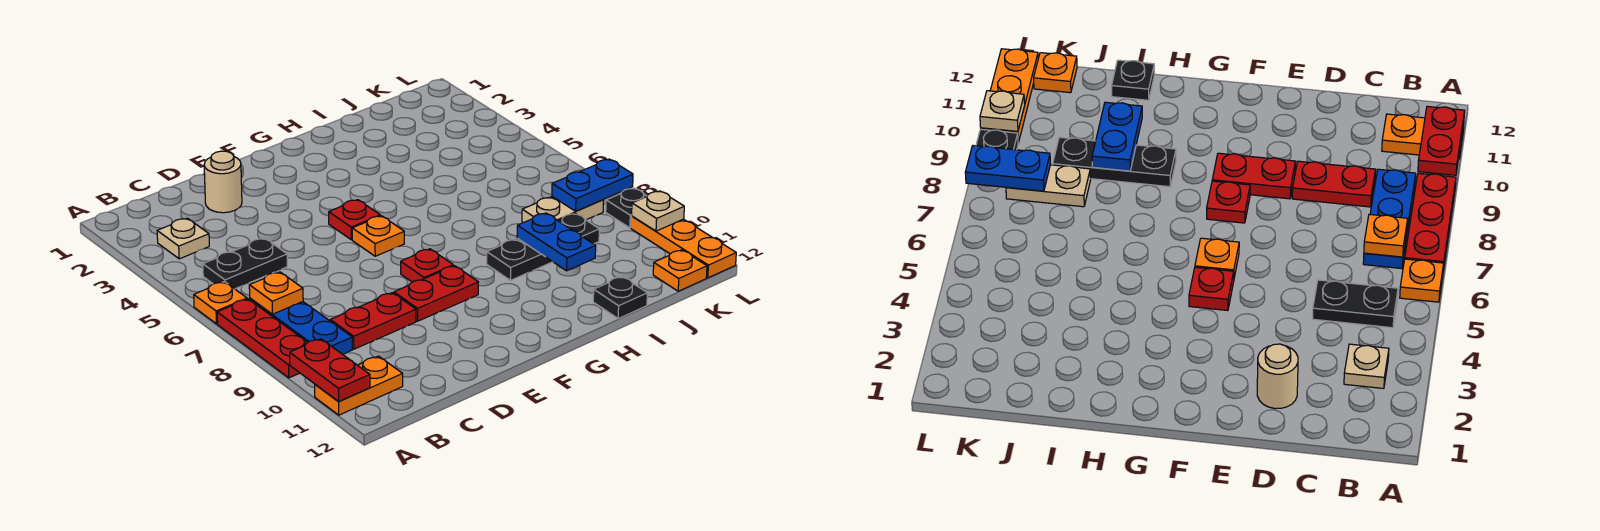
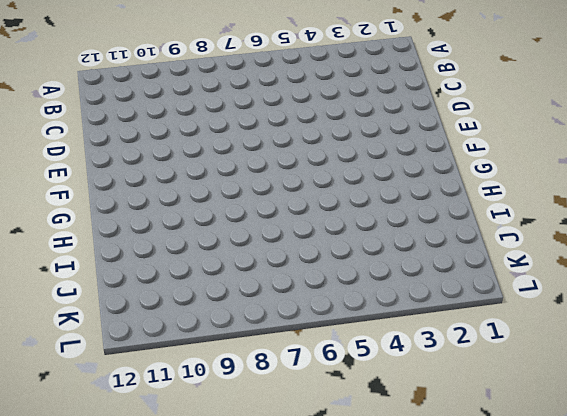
none -> orange 1x1 plate [194,282,247,324]
none -> red 1x3 plate [217,299,308,378]
none -> orange 1x2 plate [315,356,403,415]

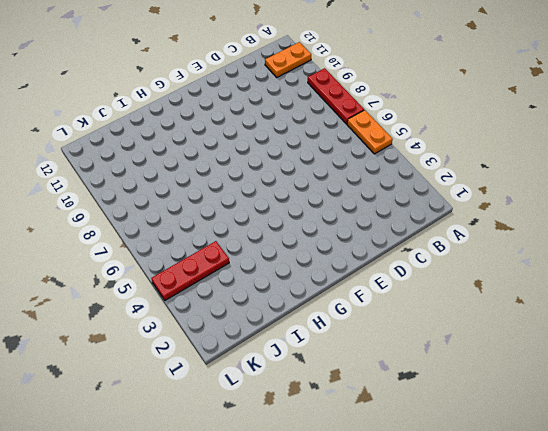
orange 1x2 plate [347,110,393,154] -> orange 1x1 plate [194,282,247,324]
red 1x3 plate [151,241,229,300] -> none
none -> tan 1x1 plate [157,218,209,259]
none -> black 1x2 plate [203,238,287,289]
none -> blue 1x3 plate [250,298,352,354]

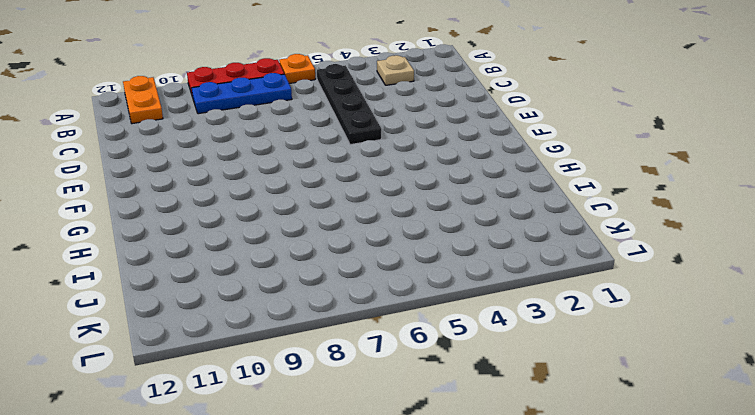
black 1x4 plate [317,64,381,145] -> black 1x2 plate [203,238,287,289]
none -> red 1x2 plate [330,293,416,349]
none -> tan 1x1 round brick [204,151,242,213]
none -> red 1x2 plate [394,266,478,321]

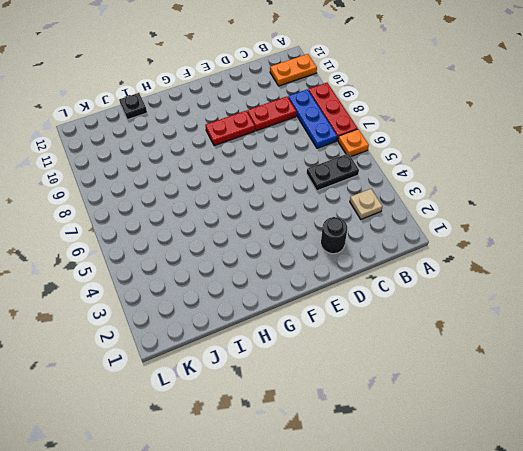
black 1x1 round brick [321,217,347,254] -> tan 1x1 round brick [204,151,242,213]
none -> red 1x1 plate [329,200,380,240]
none -> orange 1x1 plate [352,216,404,256]
none -> red 1x1 plate [401,249,453,282]

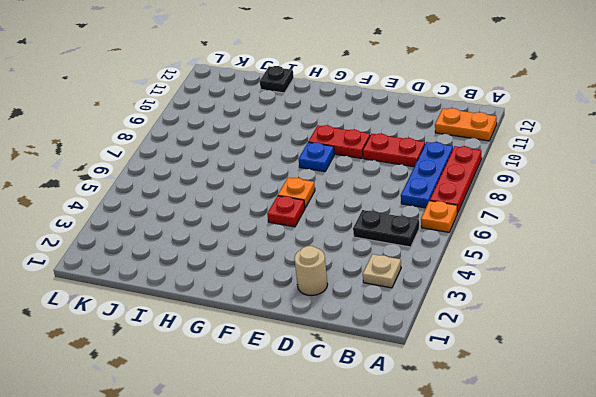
blue 1x1 plate [299,142,334,172] -> red 1x1 plate [401,249,453,282]
none -> black 1x3 plate [487,213,599,280]
none -> tan 1x2 plate [522,197,604,223]
none -> orange 1x1 plate [653,250,707,291]

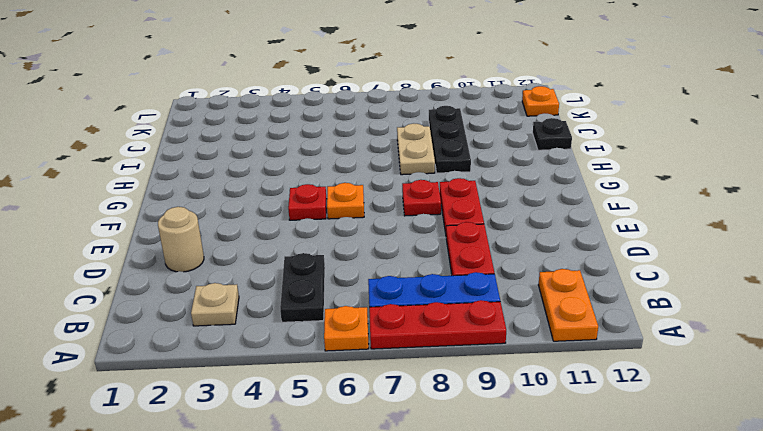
tan 1x2 plate [397,124,435,175] -> tan 1x2 plate moved to [522,197,604,223]
none -> black 1x1 plate [606,188,647,228]
none -> orange 1x3 plate [631,216,736,278]
none -> red 1x2 plate [290,339,370,402]

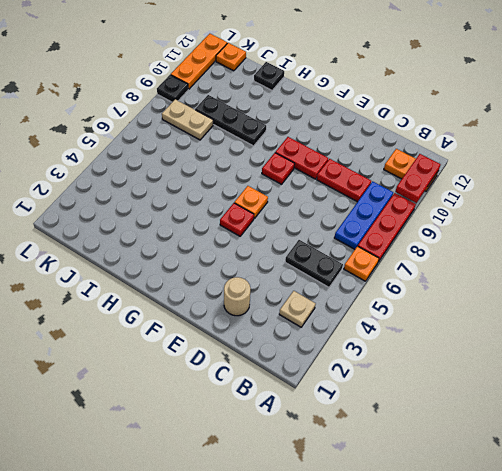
none -> orange 1x1 plate [249,272,303,314]
none -> blue 1x2 plate [517,213,596,271]
none -> blue 1x2 plate [552,159,633,211]

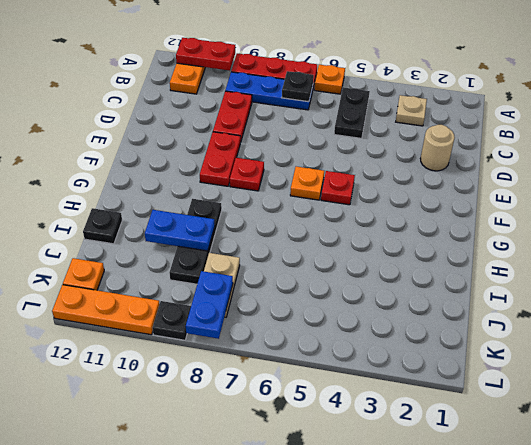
black 1x1 plate [282,71,314,102] -> orange 1x1 plate [249,272,303,314]
none -> tan 1x1 plate [632,191,684,231]

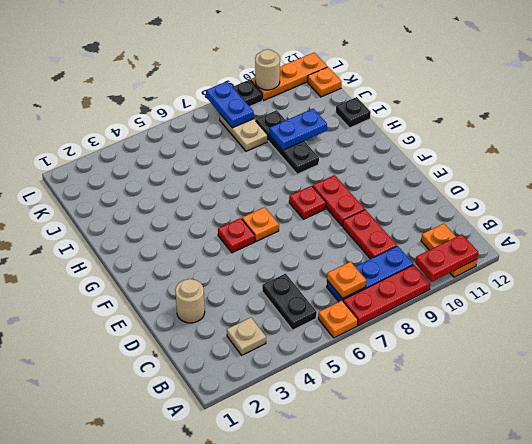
tan 1x1 round brick [255,49,280,90] -> tan 1x1 plate [632,191,684,231]

